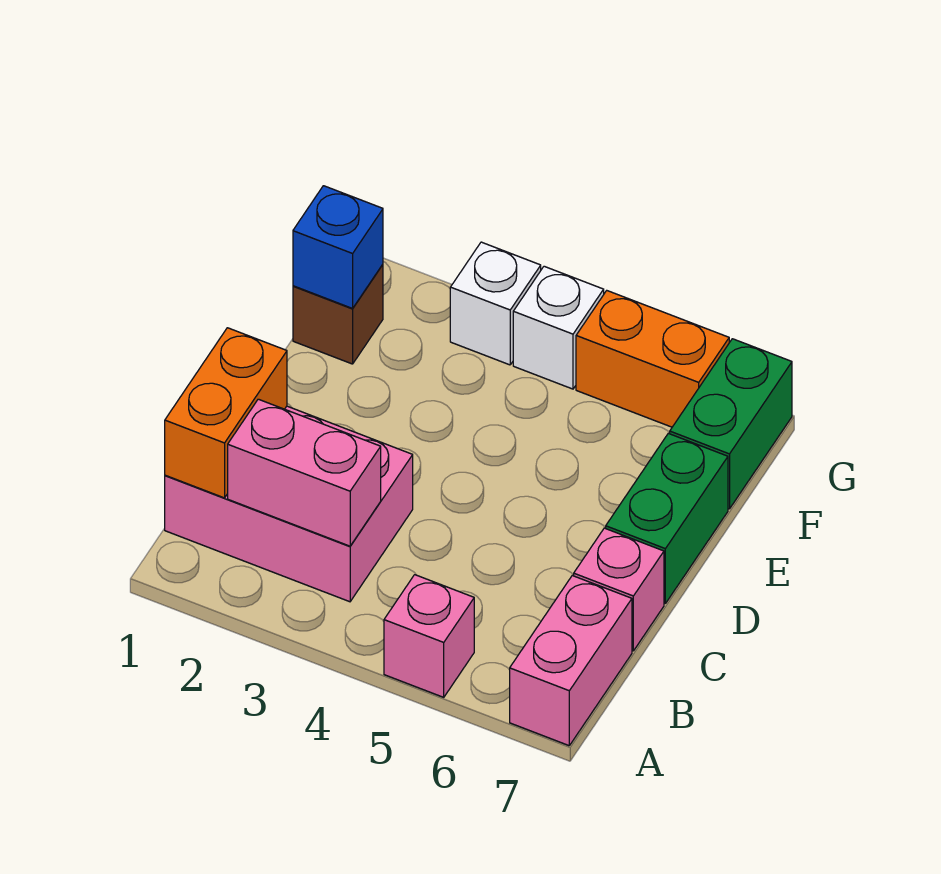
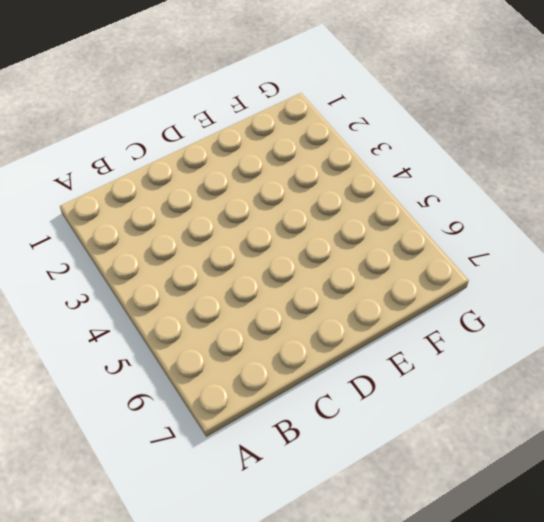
none -> pink 1x1 brick [384,575,474,697]
none -> pink 1x2 brick [510,576,632,746]
none -> pink 2x3 brick [165,406,413,602]

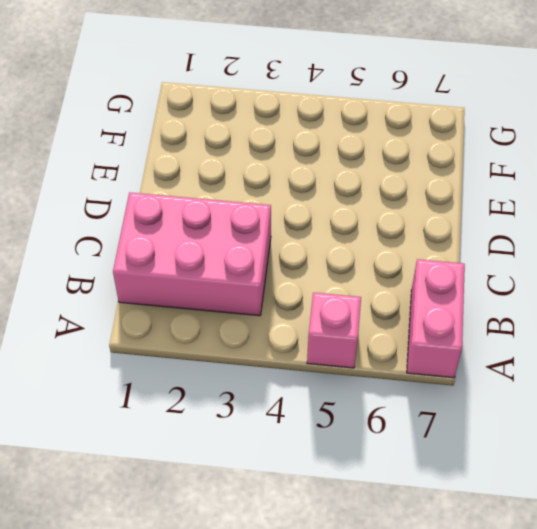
none -> pink 1x1 brick [574,528,664,651]
none -> green 1x2 brick [606,433,728,603]
none -> brown 1x1 brick [293,264,383,364]

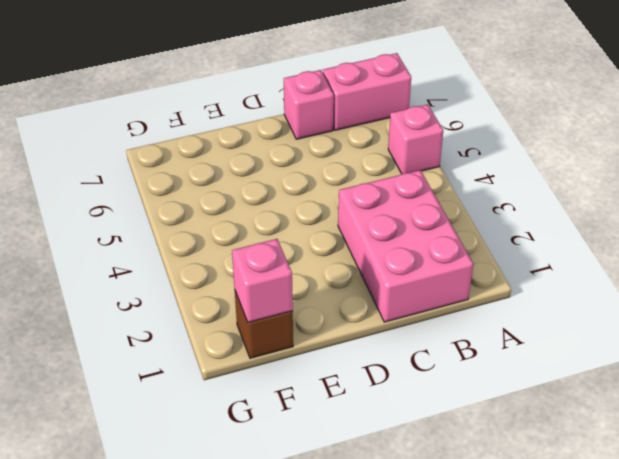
pink 1x1 brick [232,239,293,323] -> blue 1x1 brick [293,186,383,308]
none -> green 1x2 brick [606,433,728,603]
none -> green 1x2 brick [670,339,792,509]
none -> white 1x1 brick [450,242,541,365]

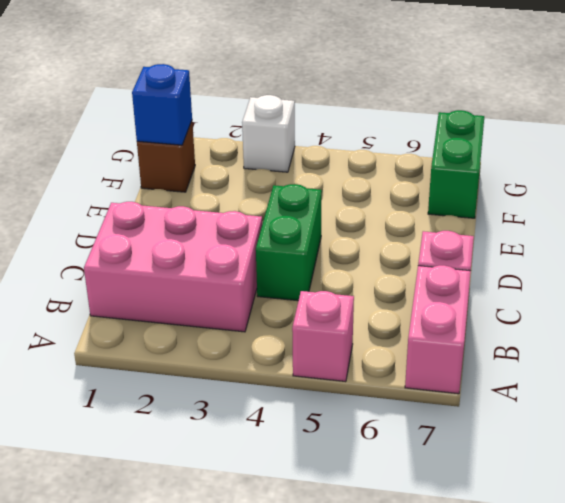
green 1x2 brick [256,184,322,301] -> green 1x2 brick moved to [606,433,728,603]
none -> white 1x1 brick [513,266,604,389]
none -> orange 1x2 brick [576,291,729,427]
none -> orange 1x2 brick [165,328,287,498]

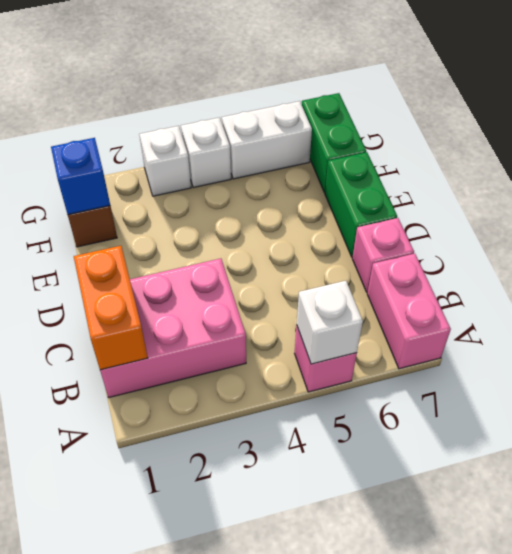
white 1x1 brick [297,281,363,364] -> none
white 1x2 brick [222,101,312,179] -> orange 1x2 brick [576,291,729,427]
none -> pink 1x2 brick [228,399,381,546]

